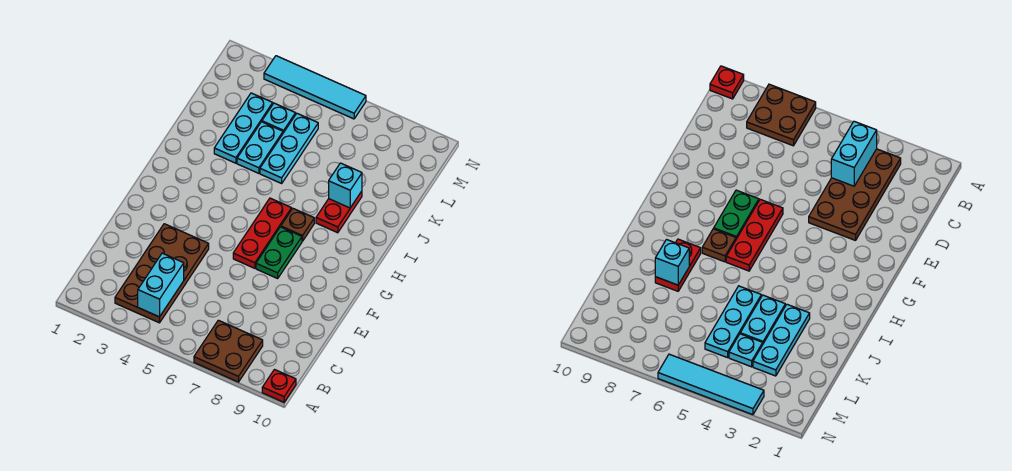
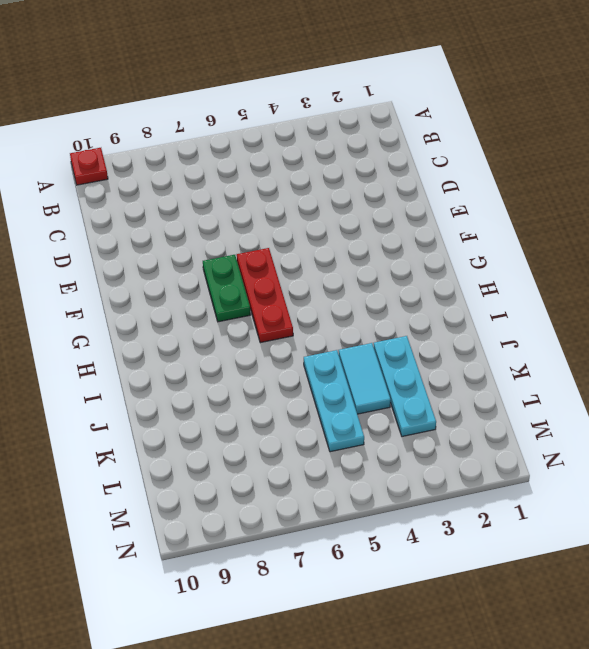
cyan 1x2 tile [339,343,391,414] -> cyan 1x2 plate [237,122,283,173]
none -> brown 2x2 plate [194,320,263,382]
none -> brown 2x4 plate [115,224,209,323]
none -> brown 1x1 plate [281,209,314,241]

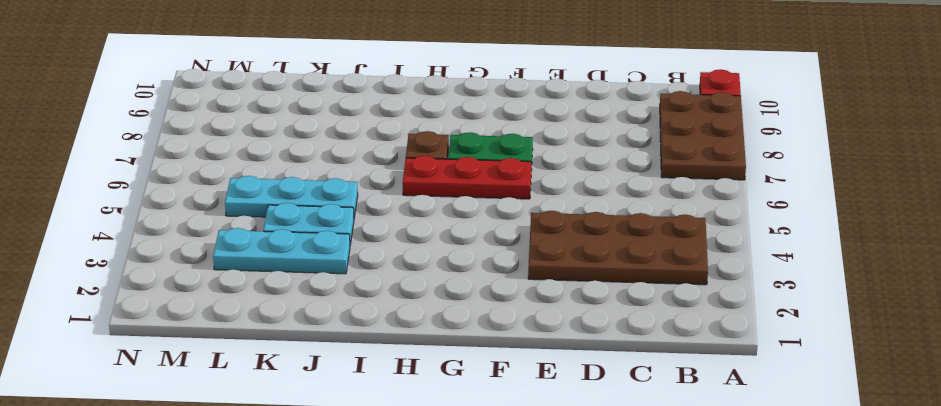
brown 2x3 plate [660,91,746,180] -> brown 2x2 plate [194,320,263,382]
none -> red 1x2 plate [316,191,362,233]
none -> cyan 1x1 plate [262,103,296,133]
none -> cyan 1x4 tile [264,56,366,119]

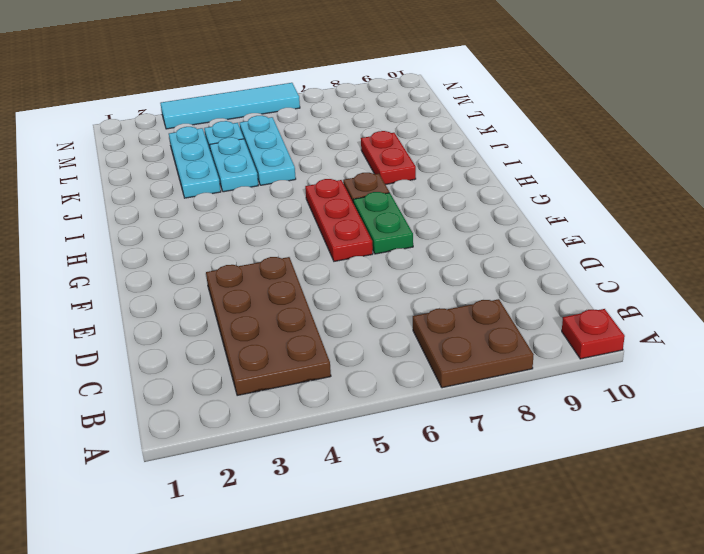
none -> cyan 1x2 brick [138,253,184,317]
none -> cyan 1x1 brick [329,163,362,208]

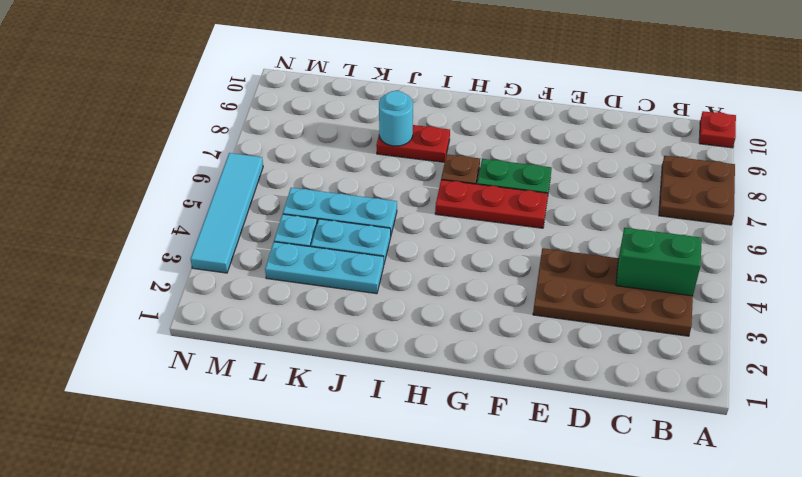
green 1x2 brick [616,228,702,296] -> cyan 1x2 brick [138,253,184,317]
cyan 1x1 round brick [379,91,413,146] -> cyan 1x1 brick [329,163,362,208]

